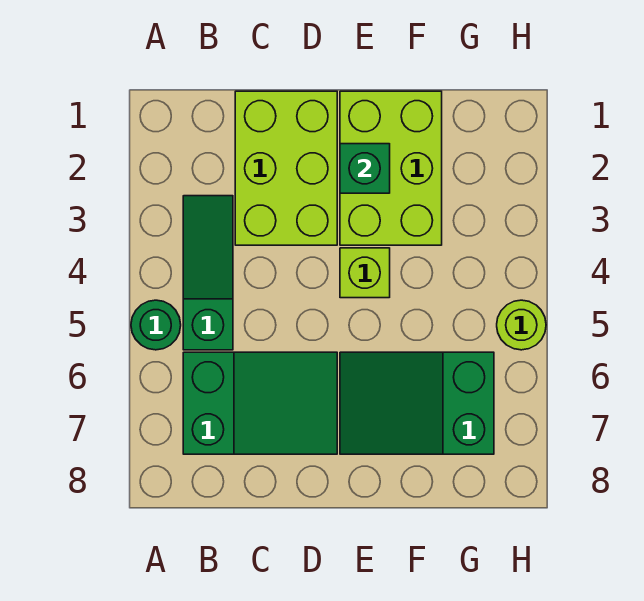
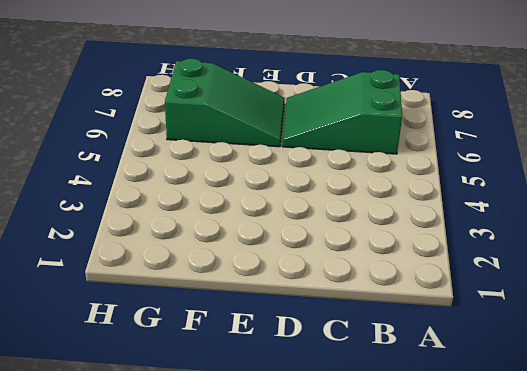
none -> green 1x1 round brick [131,300,181,350]
none -> green 1x3 slope [183,196,233,350]

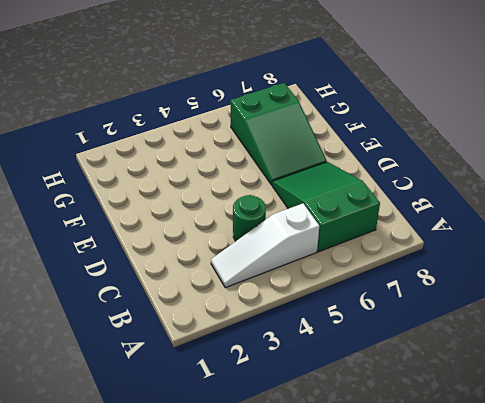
white 1x3 slope [211,204,319,288] -> green 1x3 slope [183,196,233,350]
green 1x1 round brick [233,195,266,241] -> green 1x1 round brick moved to [131,300,181,350]
none -> lime 2x3 brick [235,91,337,245]
none -> lime 2x3 brick [340,91,442,245]

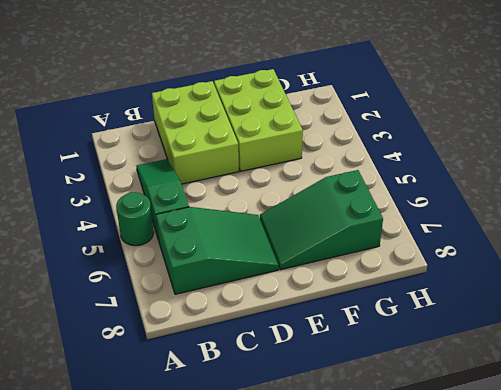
none -> lime 1x1 brick [340,248,390,298]
none -> lime 1x1 round brick [497,300,546,350]

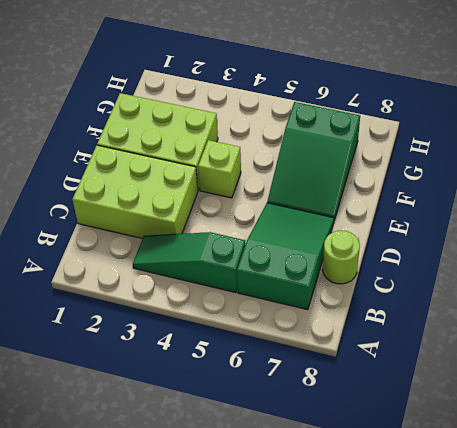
lime 1x1 round brick [322,230,360,284] -> lime 1x1 round brick moved to [497,300,546,350]
none -> green 1x1 round brick [131,300,181,350]
none -> green 1x1 brick [340,144,390,193]

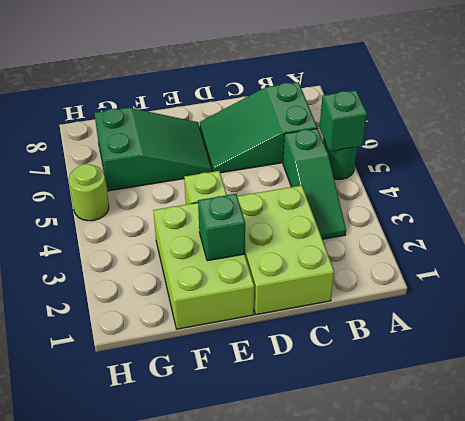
green 1x1 brick [320,90,367,151] -> none

